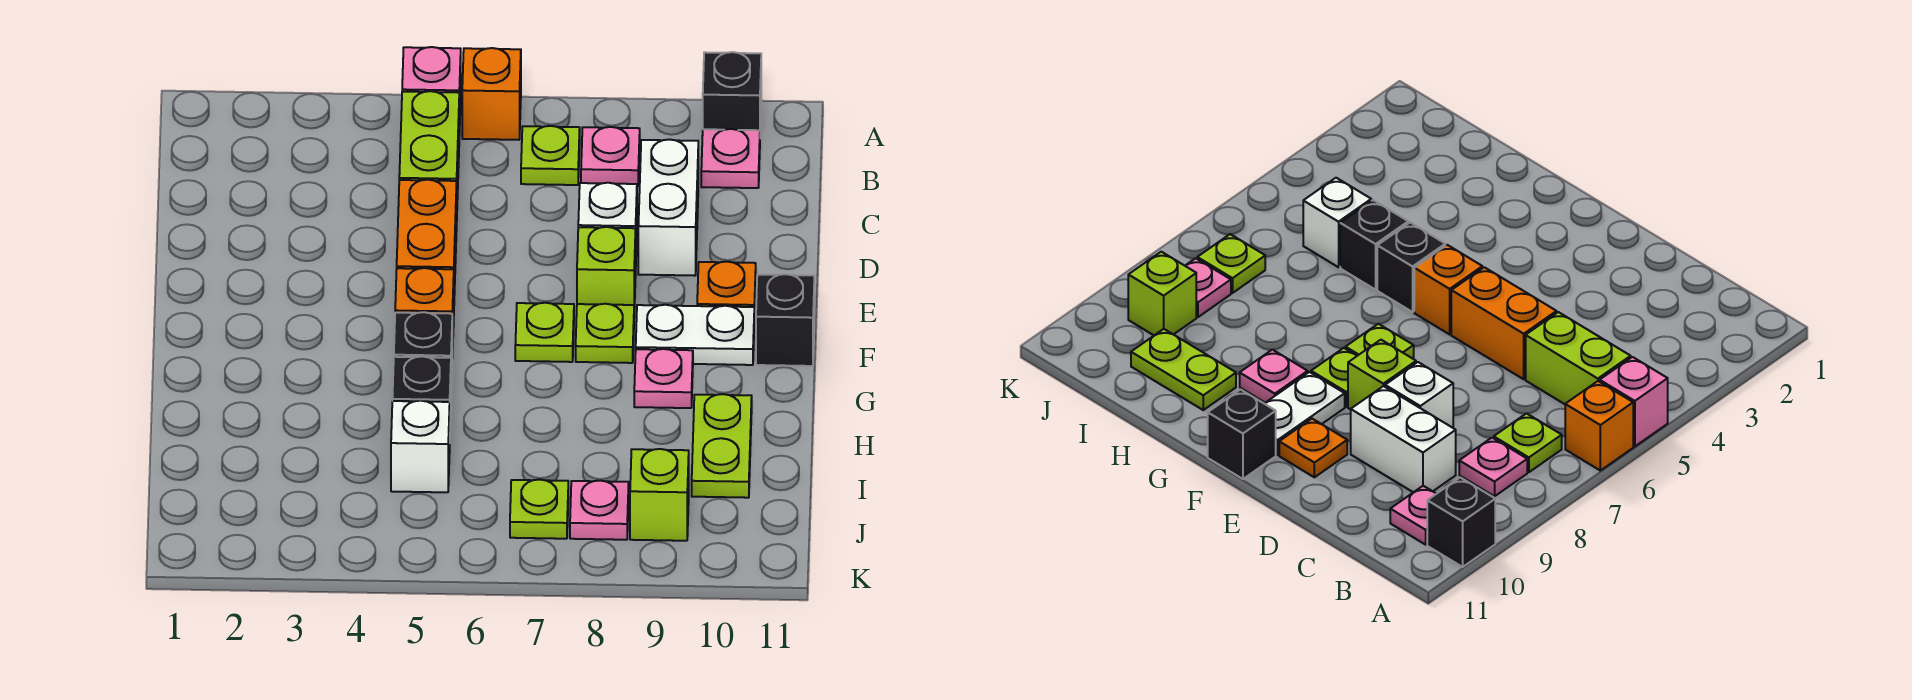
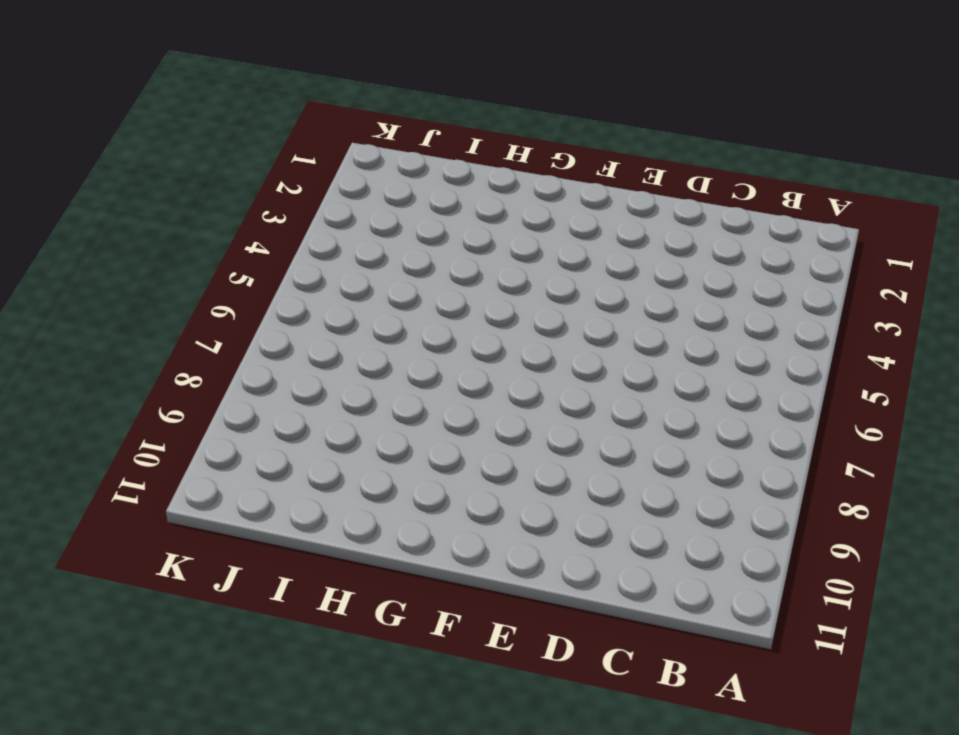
none -> pink 1x1 brick [402,47,461,136]
none -> orange 1x1 brick [462,48,521,140]
none -> black 1x1 brick [703,52,761,130]

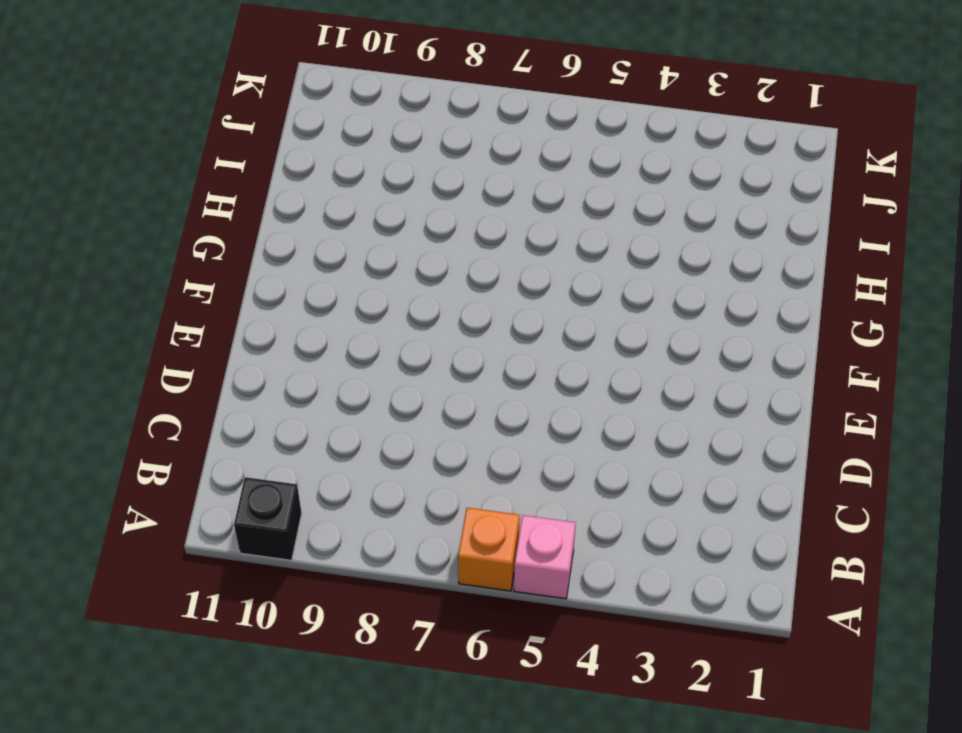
none -> lime 1x2 brick [399,91,459,200]
none -> lime 1x1 plate [521,126,580,185]
none -> pink 1x1 plate [581,127,640,186]

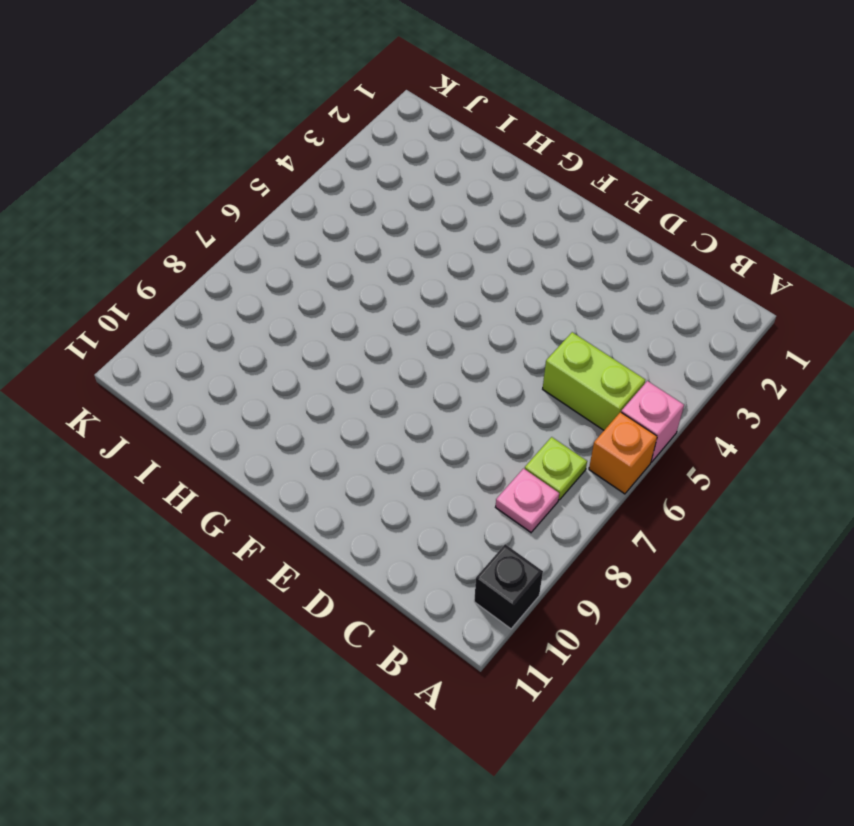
none -> pink 1x1 plate [701,129,760,188]
none -> white 1x2 brick [638,140,698,276]
none -> orange 1x2 brick [397,180,457,295]

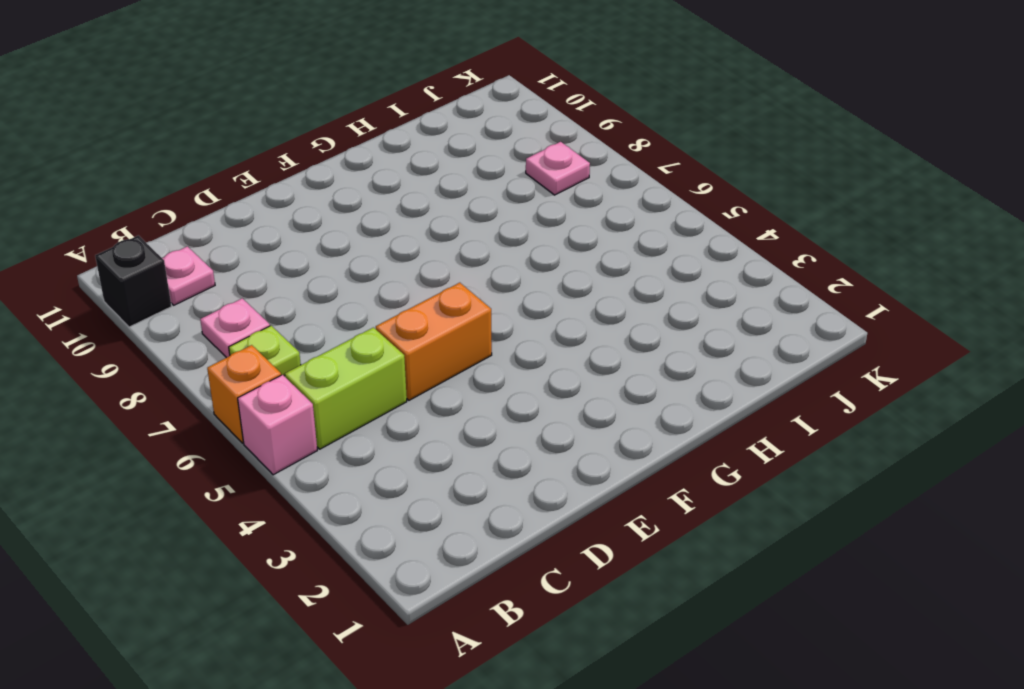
none -> white 1x2 brick [638,140,698,276]
none -> white 1x1 brick [578,183,637,246]
none -> lime 1x1 brick [577,227,636,309]

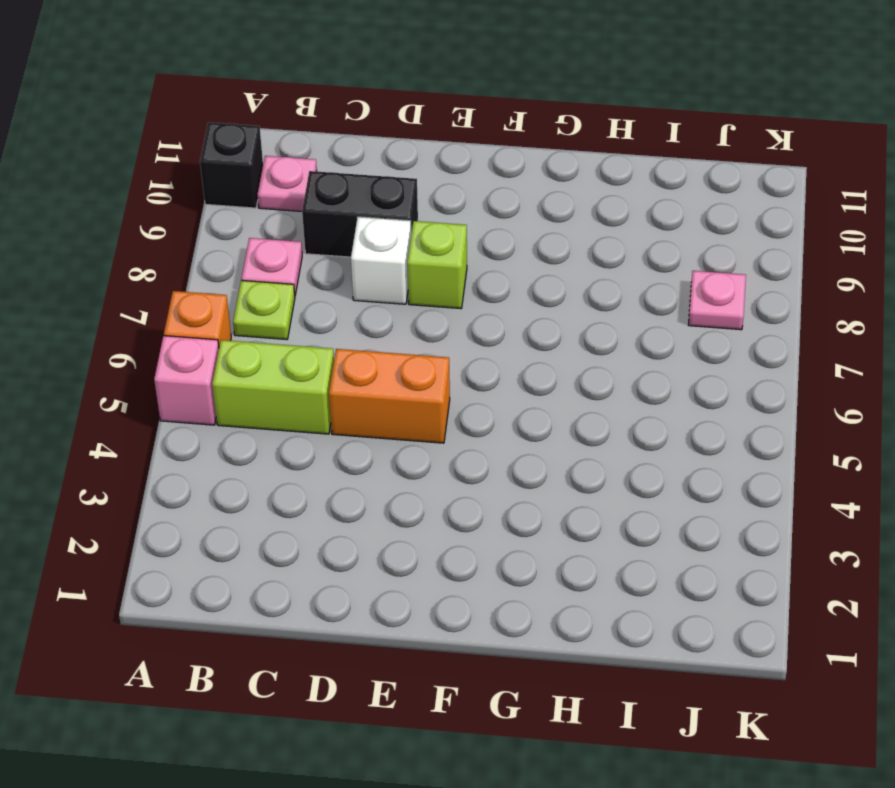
black 1x2 brick [302,171,418,257] -> white 1x2 brick [638,140,698,276]
none -> orange 1x1 plate [697,262,756,318]
none -> orange 1x1 brick [395,268,454,358]
none -> lime 1x1 plate [515,303,574,362]

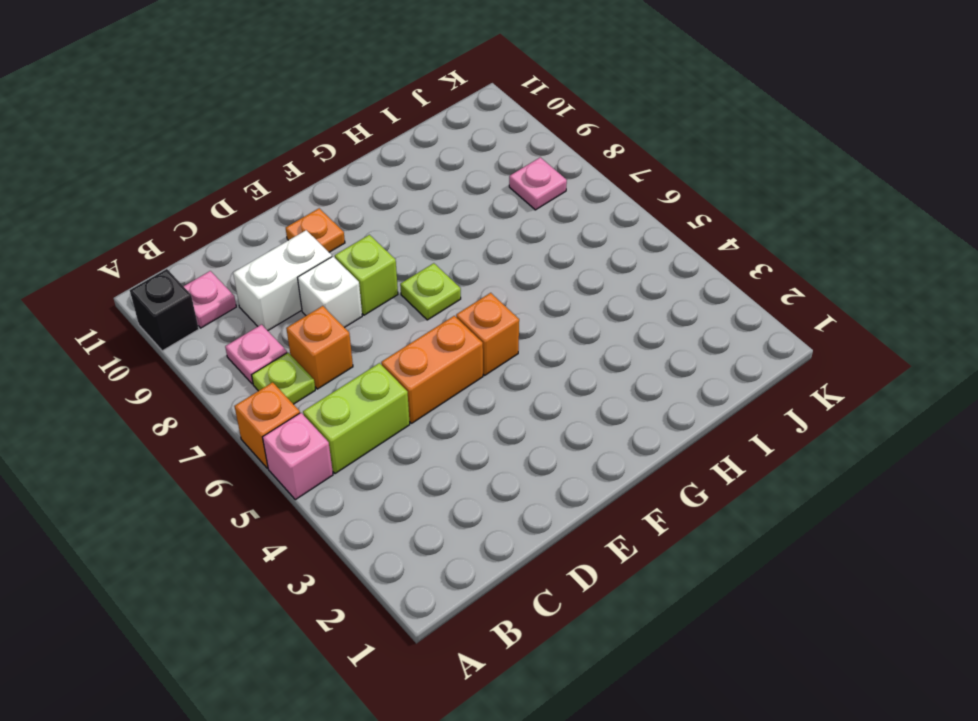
orange 1x1 brick [286,306,353,389] -> none
none -> lime 1x1 plate [576,304,634,363]
none -> white 1x2 plate [636,305,754,365]
none -> black 1x1 brick [756,274,814,366]

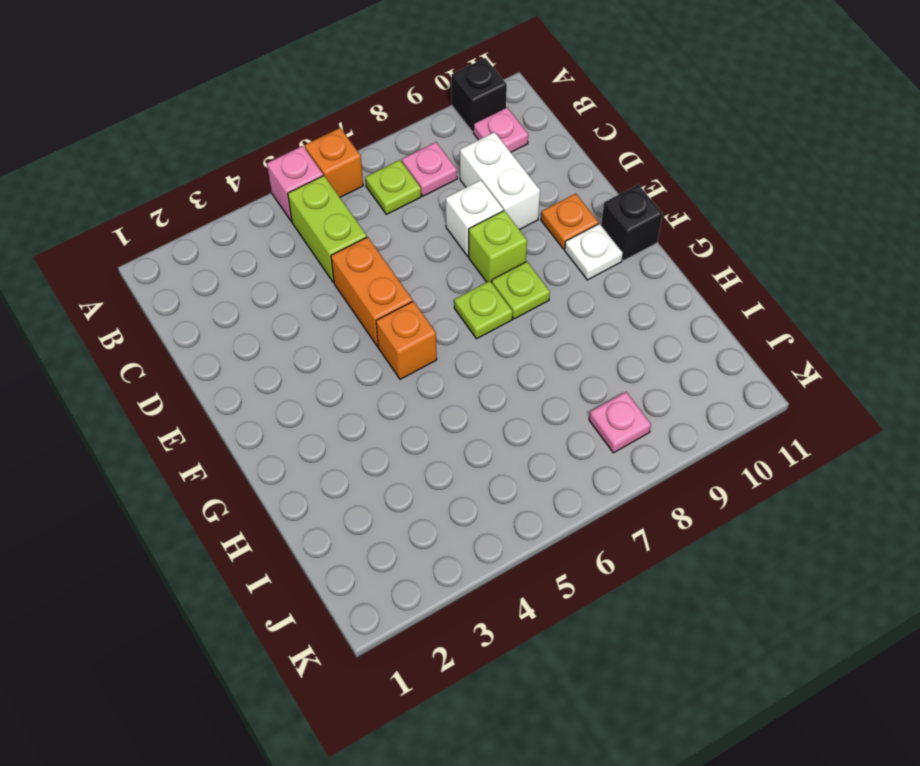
white 1x1 plate [565,224,623,280] -> white 1x2 plate [636,305,754,365]
none -> black 1x1 brick [394,312,452,390]
none -> pink 1x1 plate [634,349,693,408]
none -> black 1x1 brick [392,356,451,422]

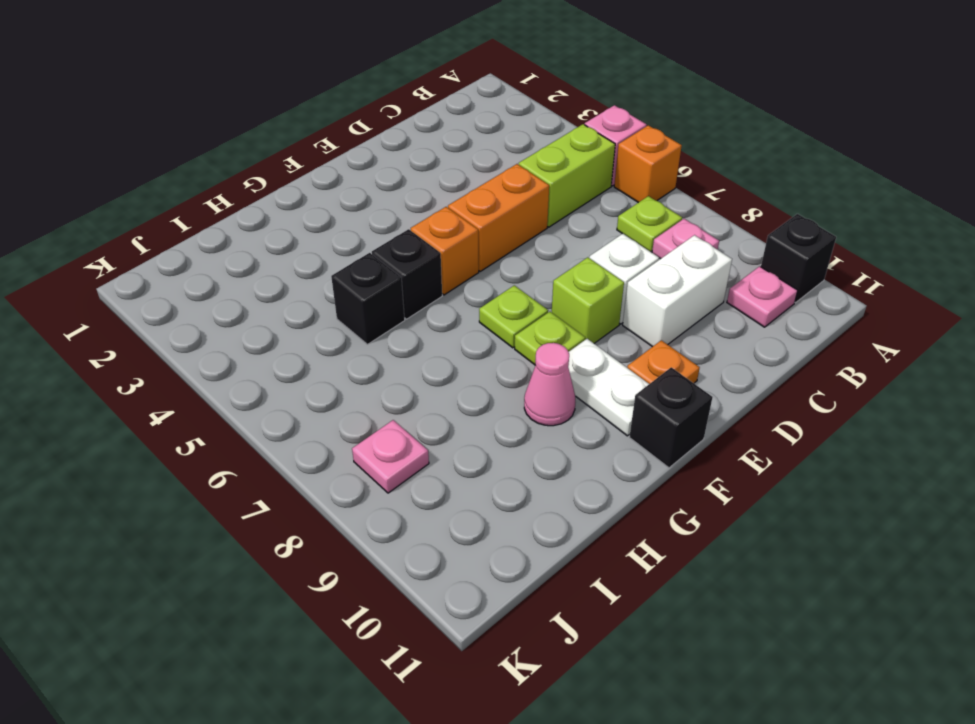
pink 1x1 cone [524,343,575,426] -> pink 1x1 plate [634,349,693,408]
none -> lime 1x2 plate [692,394,752,498]
none -> white 1x1 brick [391,401,450,492]
none -> lime 1x1 plate [510,480,568,539]

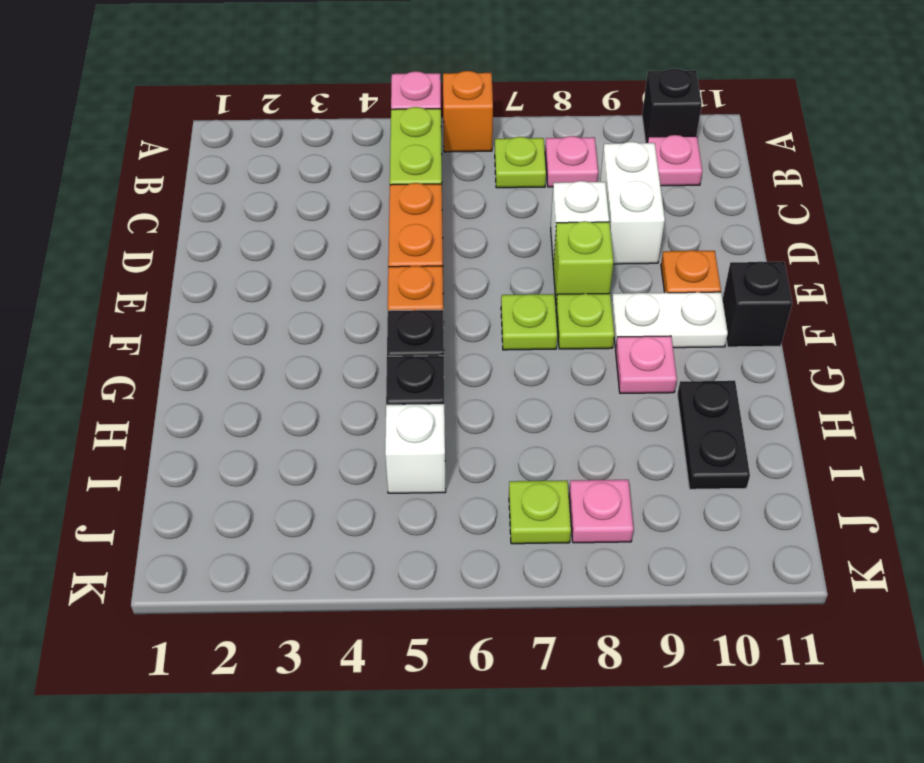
black 1x2 plate [677,381,750,489] -> lime 1x2 plate [692,394,752,498]
none -> lime 1x1 brick [630,449,689,541]

